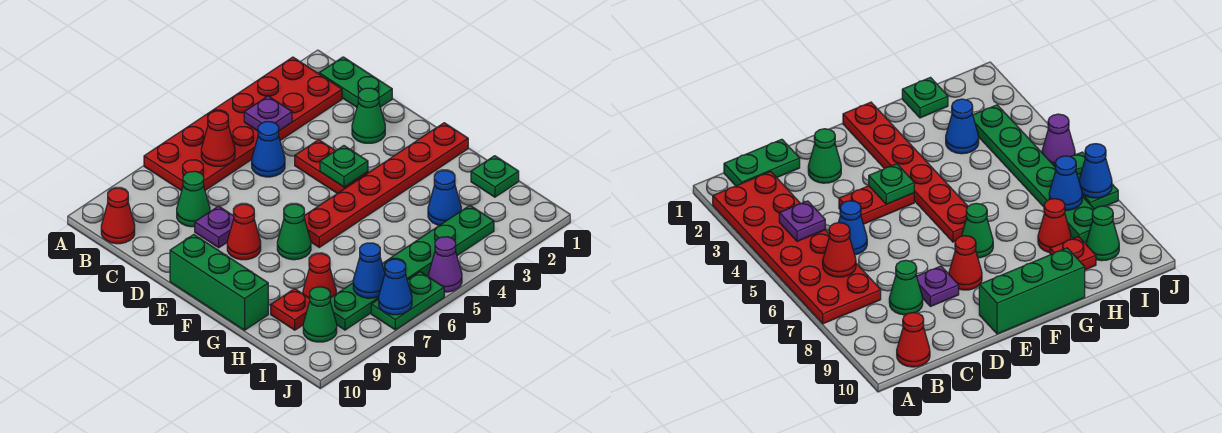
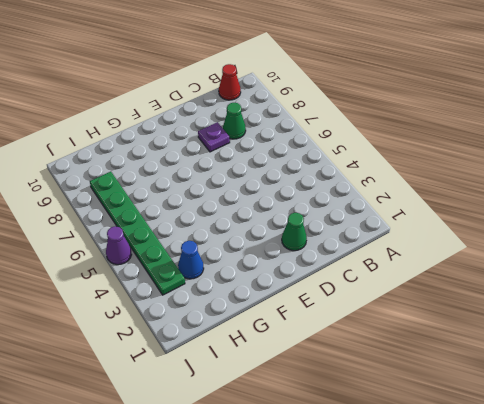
none -> red 2x6 plate [144,57,342,191]
none -> green 1x2 plate [319,57,392,107]
none -> blue 1x1 cone [252,122,285,177]

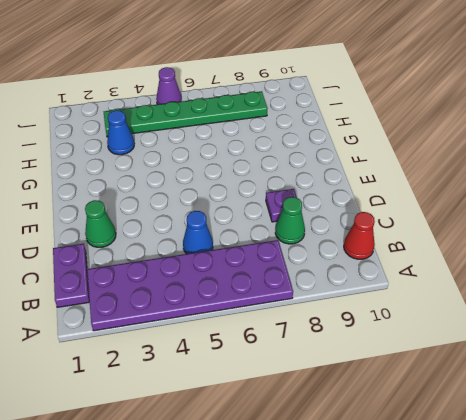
purple 2x6 plate [87,240,293,331] -> red 2x6 plate [144,57,342,191]
purple 1x2 plate [53,244,89,307] -> green 1x2 plate [319,57,392,107]
none -> red 1x2 plate [295,140,368,194]
none -> red 1x1 cone [227,204,261,260]
none -> green 1x3 brick [170,235,268,330]

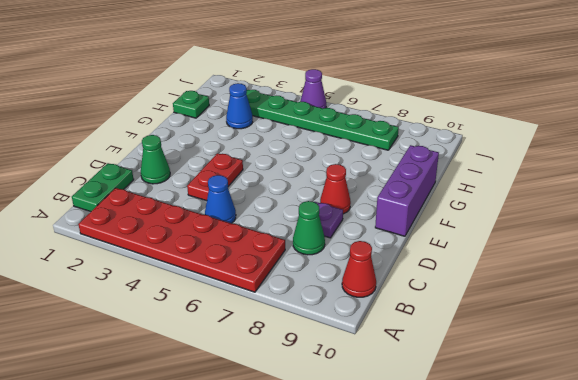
purple 1x3 brick [375,145,439,236] -> green 1x3 brick [170,235,268,330]
none -> red 1x6 plate [304,123,468,247]
none -> green 1x1 cone [277,204,311,260]
none -> red 1x1 cone [303,254,336,298]

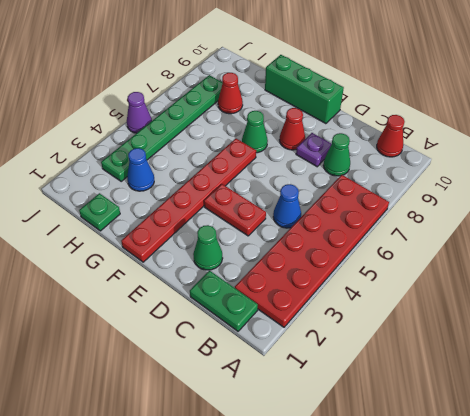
none -> red 1x1 plate [271,289,310,330]
none -> green 1x1 cone [303,287,337,342]
none -> green 1x2 plate [371,272,444,330]

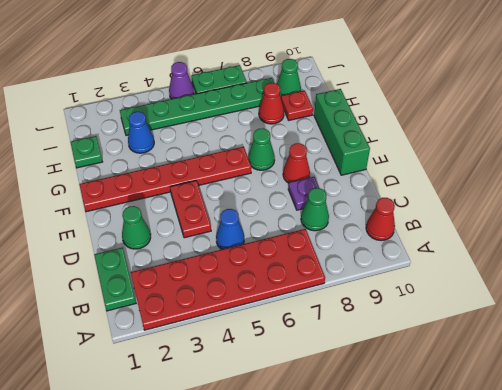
none -> purple 1x1 plate [244,96,292,131]
none -> red 1x1 cone [201,111,235,166]
none -> green 1x1 plate [320,146,368,187]

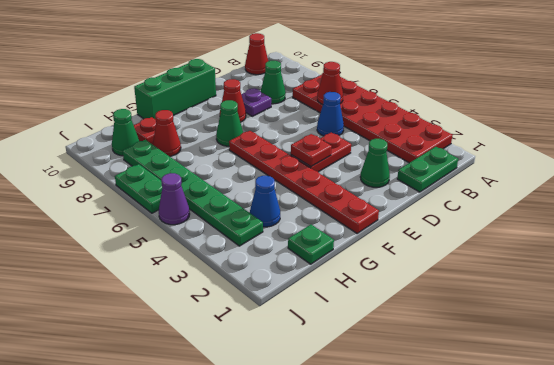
red 1x1 plate [291,134,332,167] -> green 1x1 plate [320,146,368,187]
none -> purple 1x1 plate [244,96,292,131]
none -> blue 1x1 cone [353,243,385,298]
none -> blue 1x1 cone [379,259,412,315]

